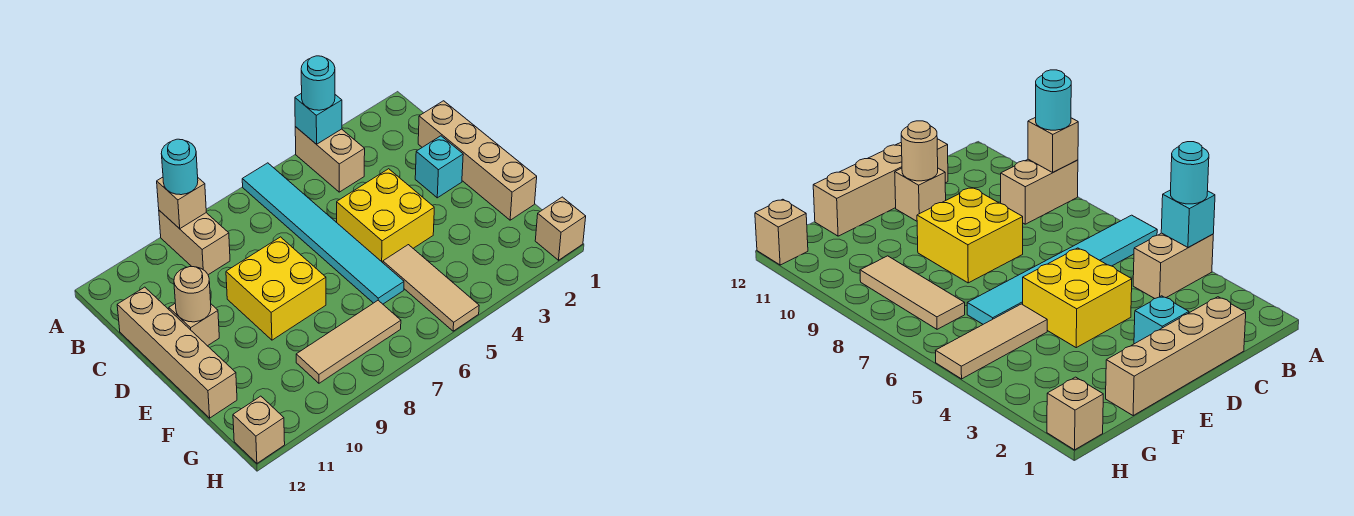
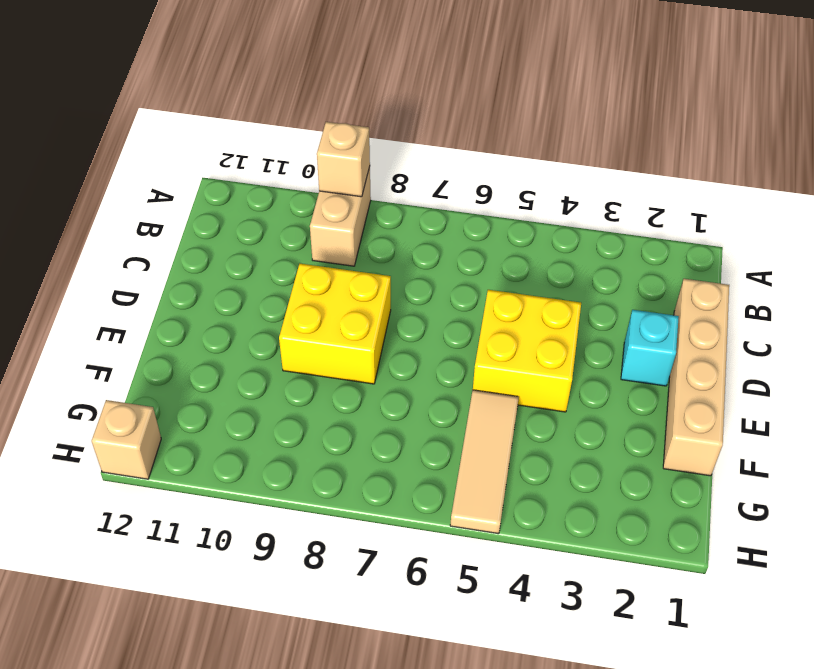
none -> tan 1x2 brick [295,127,365,192]
none -> cyan 1x6 tile [242,163,404,304]
none -> tan 1x4 brick [117,287,237,418]

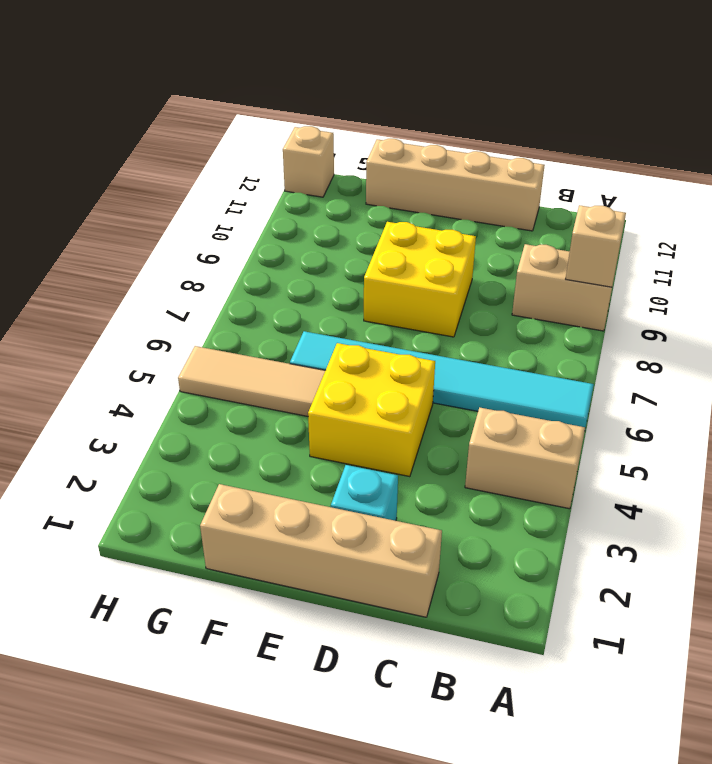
none -> tan 1x1 brick [169,304,219,346]
none -> tan 1x3 tile [296,300,401,383]
none -> tan 1x1 brick [535,197,586,260]

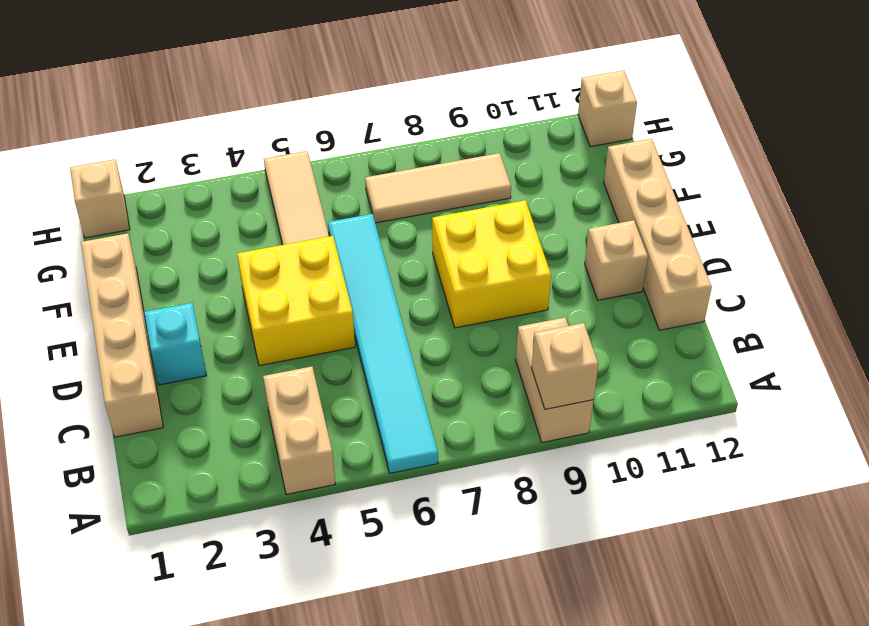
none -> cyan 1x1 brick [295,93,342,144]
none -> tan 1x1 round brick [174,267,211,322]
none -> cyan 1x1 round brick [301,56,335,110]

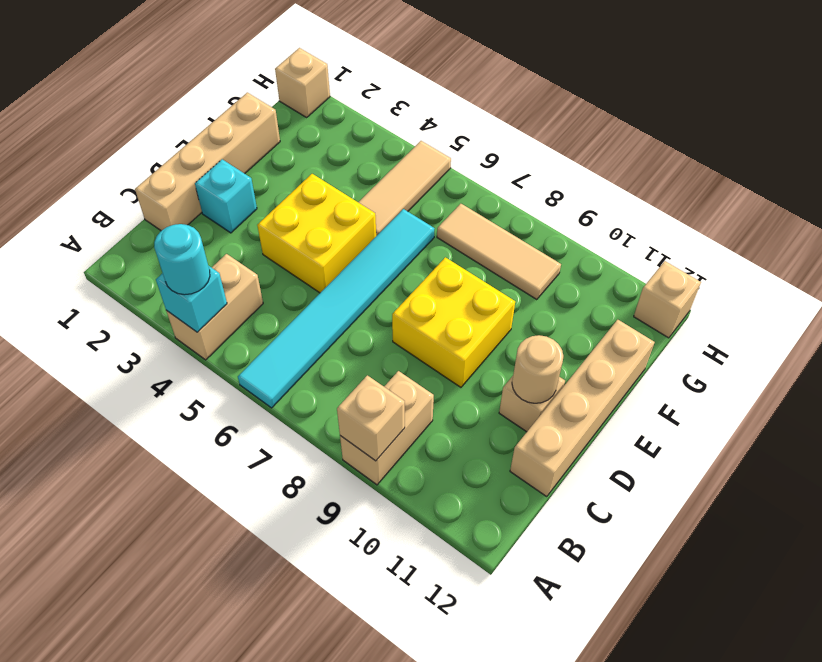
none -> cyan 1x1 round brick [161,139,198,195]

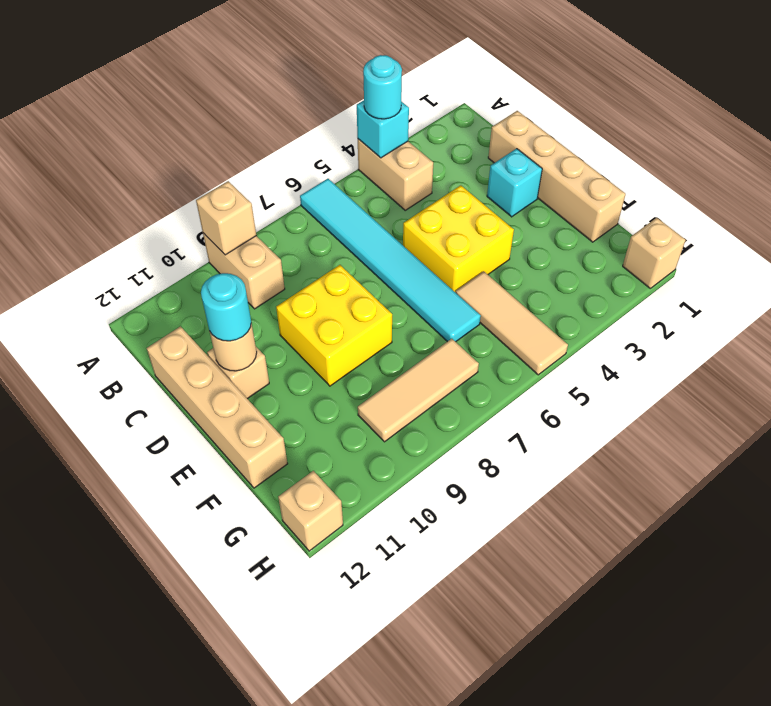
cyan 1x1 round brick [201,273,251,341] -> cyan 1x1 round brick moved to [161,139,198,195]

